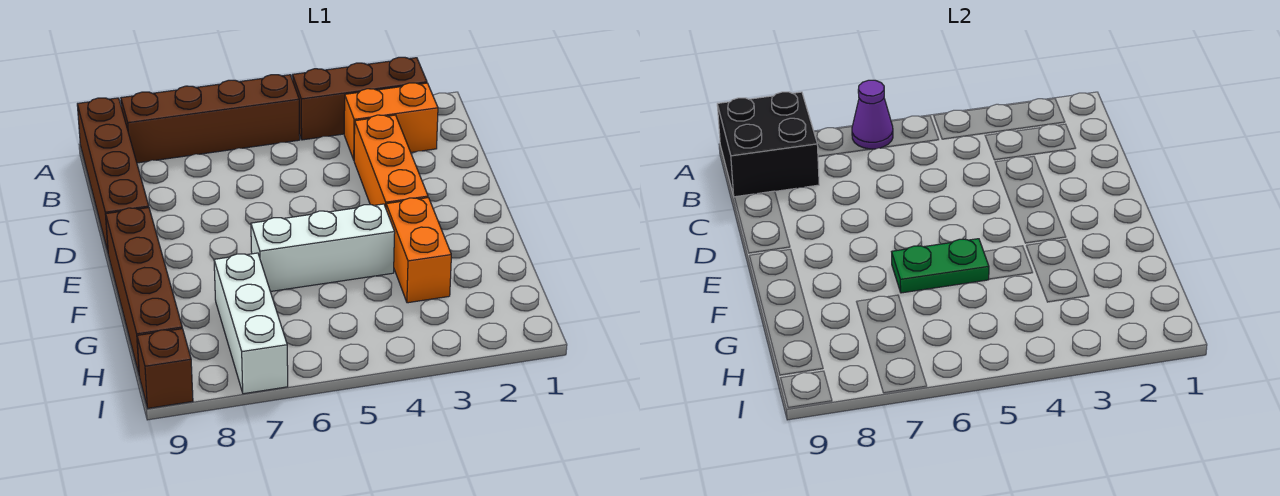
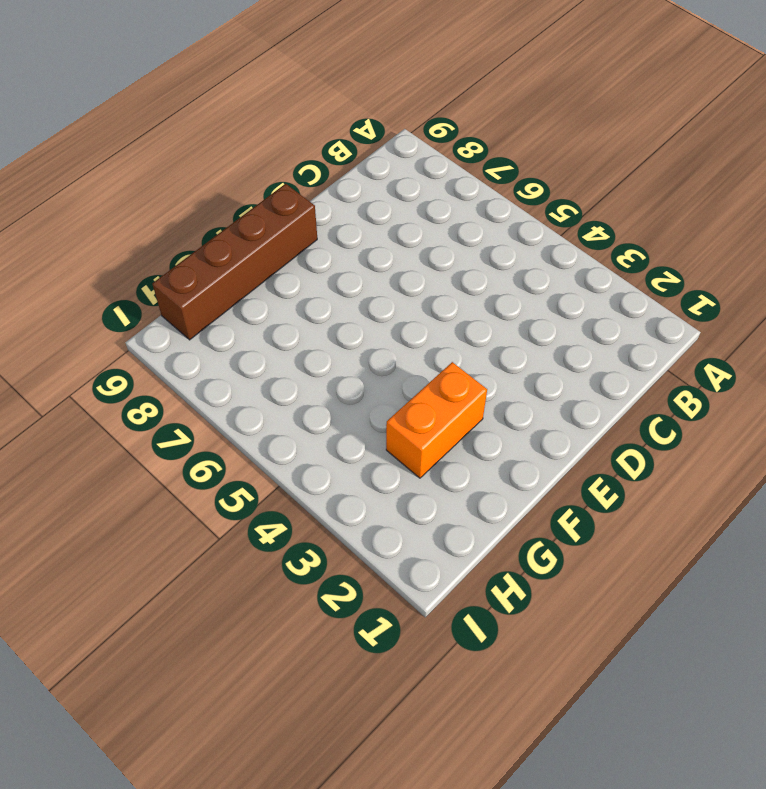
none -> brown 1x3 brick [292,57,427,140]
none -> brown 1x4 brick [121,75,300,163]
none -> brown 1x4 brick [77,98,149,251]

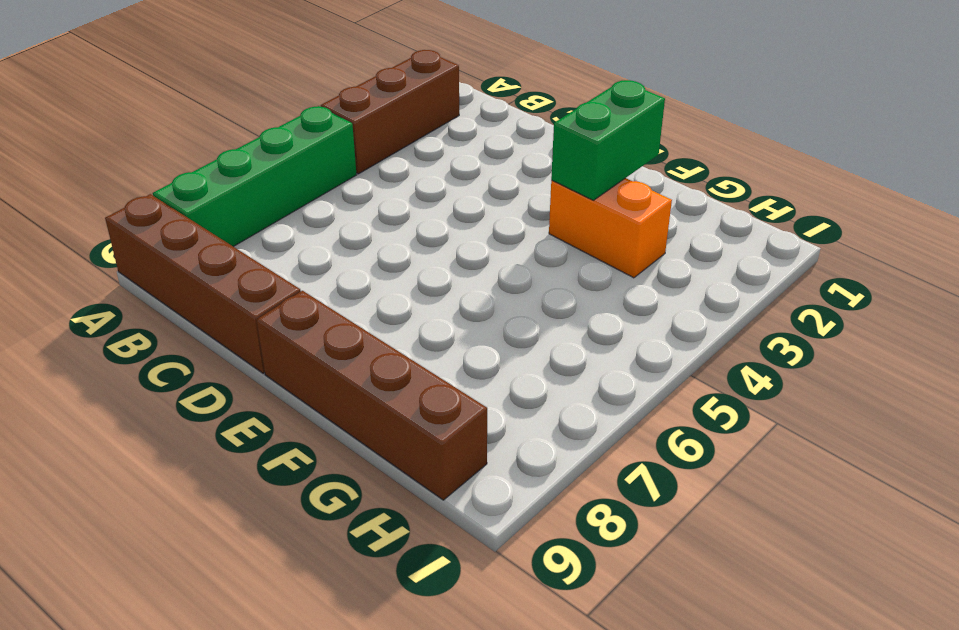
green 1x4 brick [153,106,357,247] -> brown 1x4 brick [121,75,300,163]
green 1x2 brick [551,80,665,200] -> none
none -> orange 1x2 brick [344,83,438,160]
none -> orange 1x3 brick [354,115,428,207]
none -> white 1x3 brick [251,204,395,292]

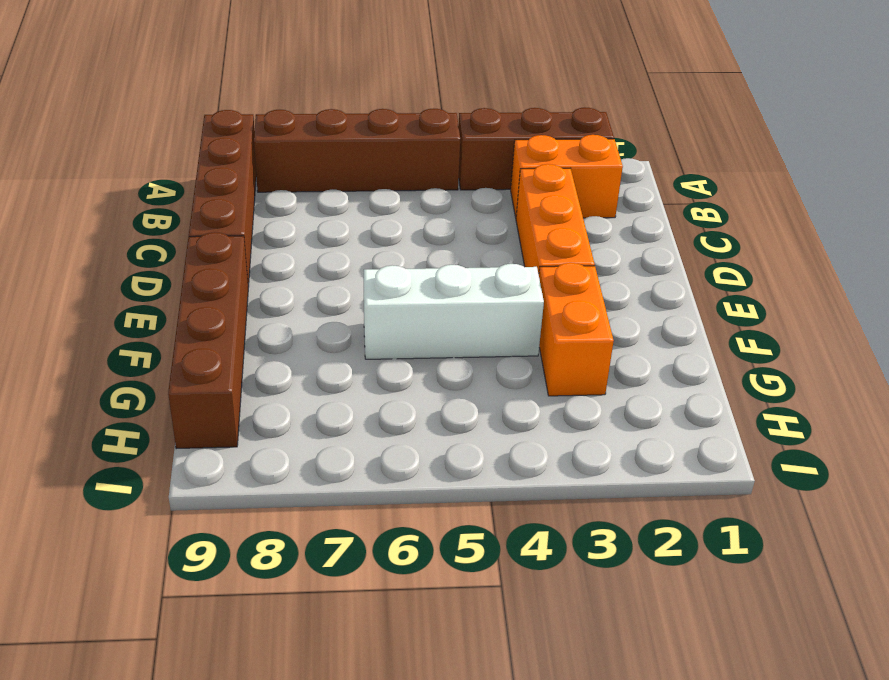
none -> white 1x3 brick [214,253,288,394]
none -> brown 1x1 brick [137,329,193,408]
none -> purple 1x1 cone [852,80,893,149]

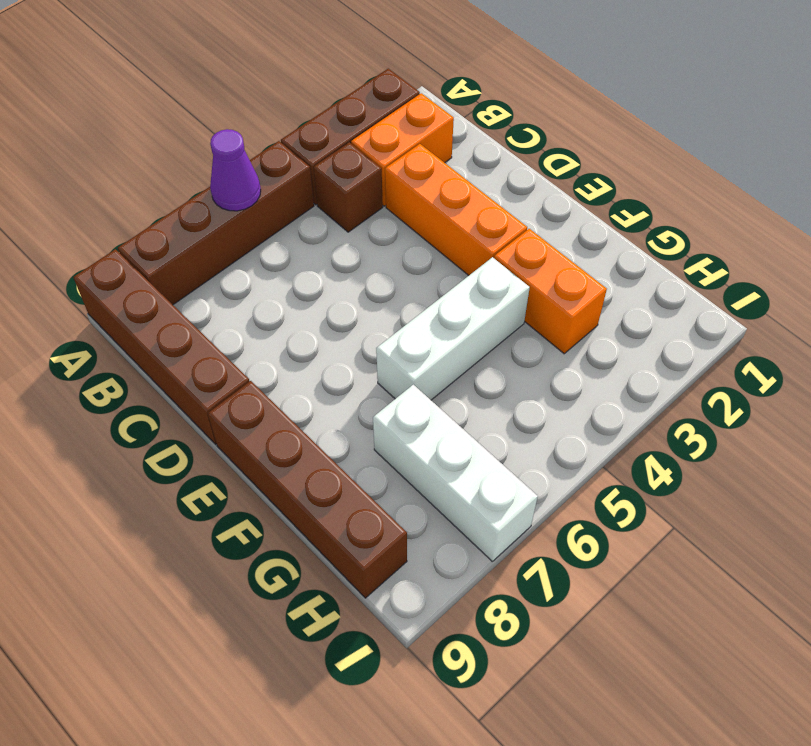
brown 1x1 brick [313,142,383,232] -> brown 1x1 brick moved to [137,329,193,408]
none -> black 2x2 brick [717,92,819,197]
none -> green 1x2 plate [892,239,989,293]

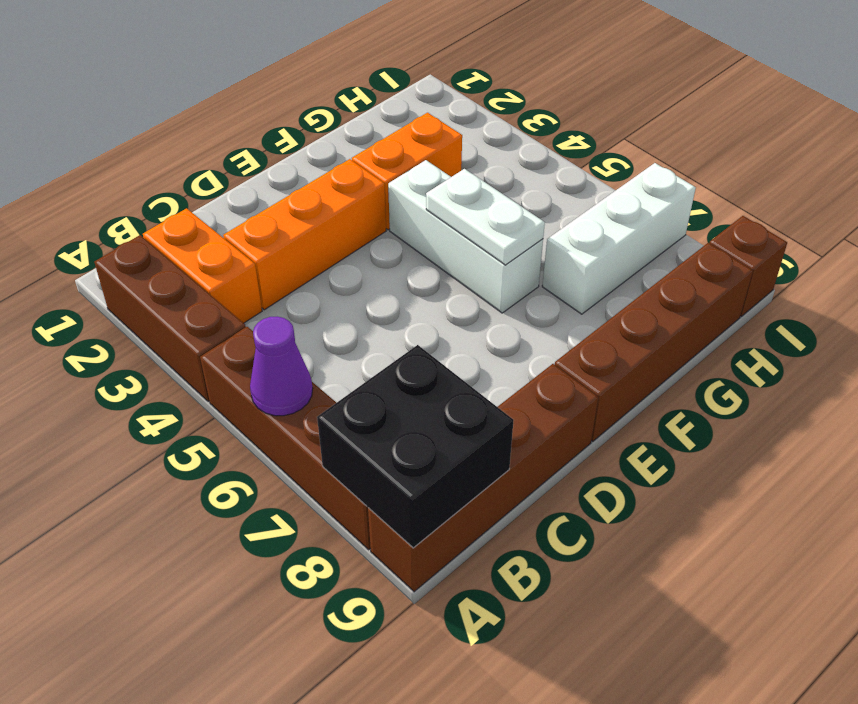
white 1x2 plate [426,169,545,265] -> green 1x2 plate [892,239,989,293]

